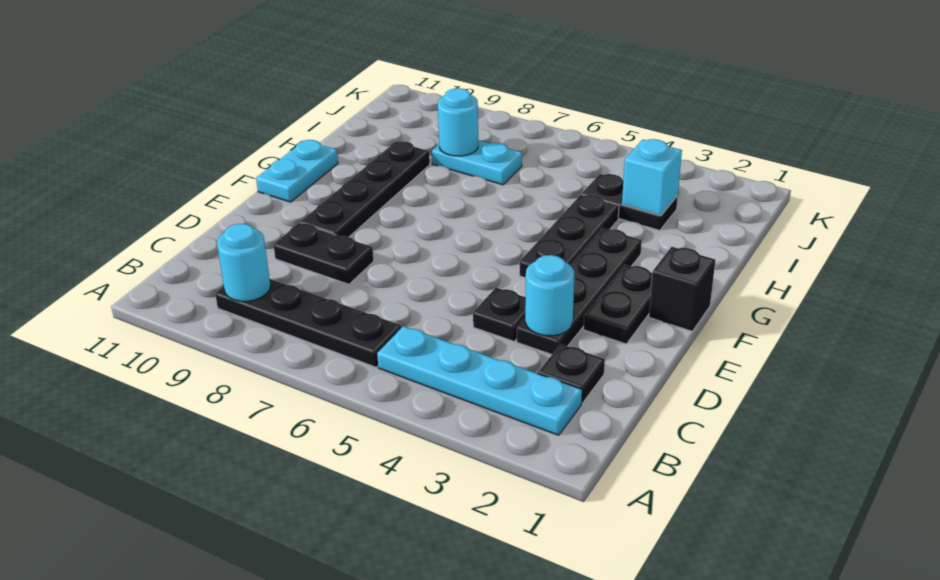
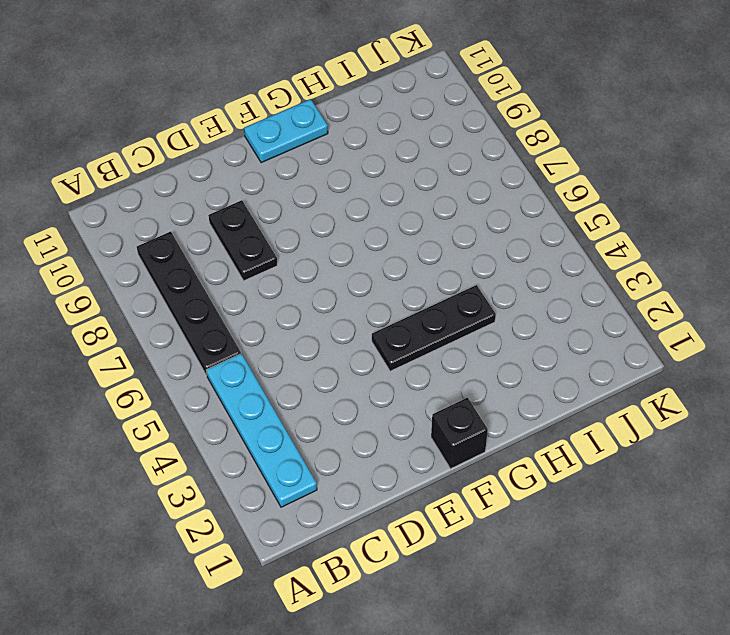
none -> black 1x1 plate [538,344,605,403]
none -> black 1x4 plate [517,228,642,354]
none -> black 1x1 plate [473,288,526,341]

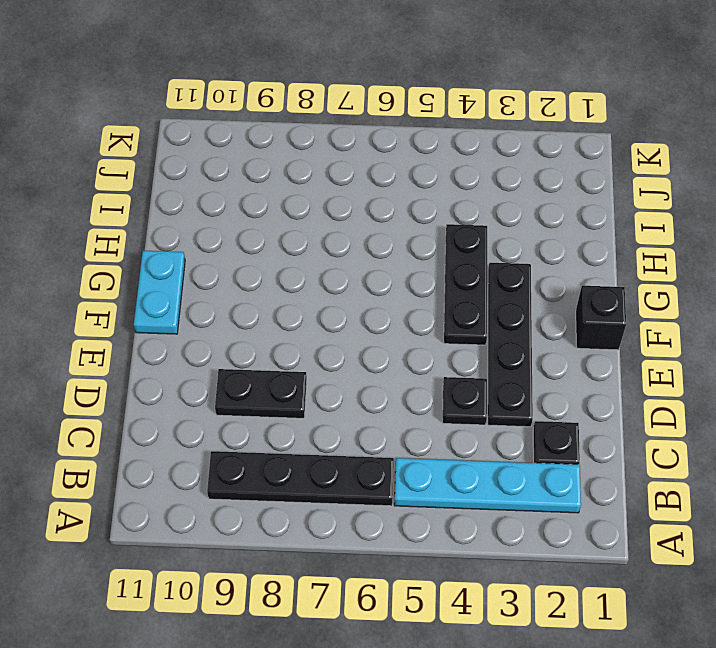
none -> black 1x2 plate [583,265,653,344]
none -> black 1x4 plate [300,141,430,237]
none -> black 1x2 plate [582,174,678,230]

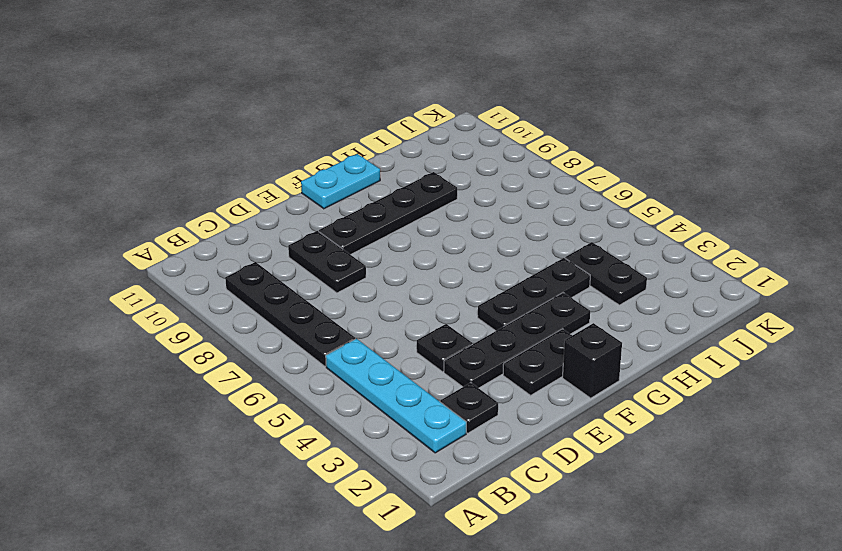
none -> cyan 1x2 plate [432,140,522,185]
none -> cyan 1x1 round brick [217,224,271,301]
none -> cyan 1x1 round brick [525,255,574,336]

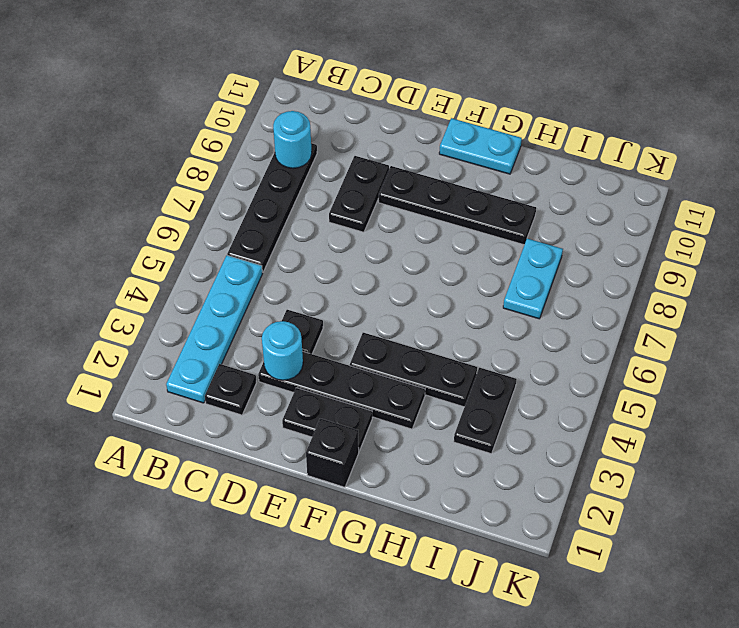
none -> cyan 1x1 brick [622,139,682,216]
none -> cyan 1x1 round brick [438,88,478,156]

